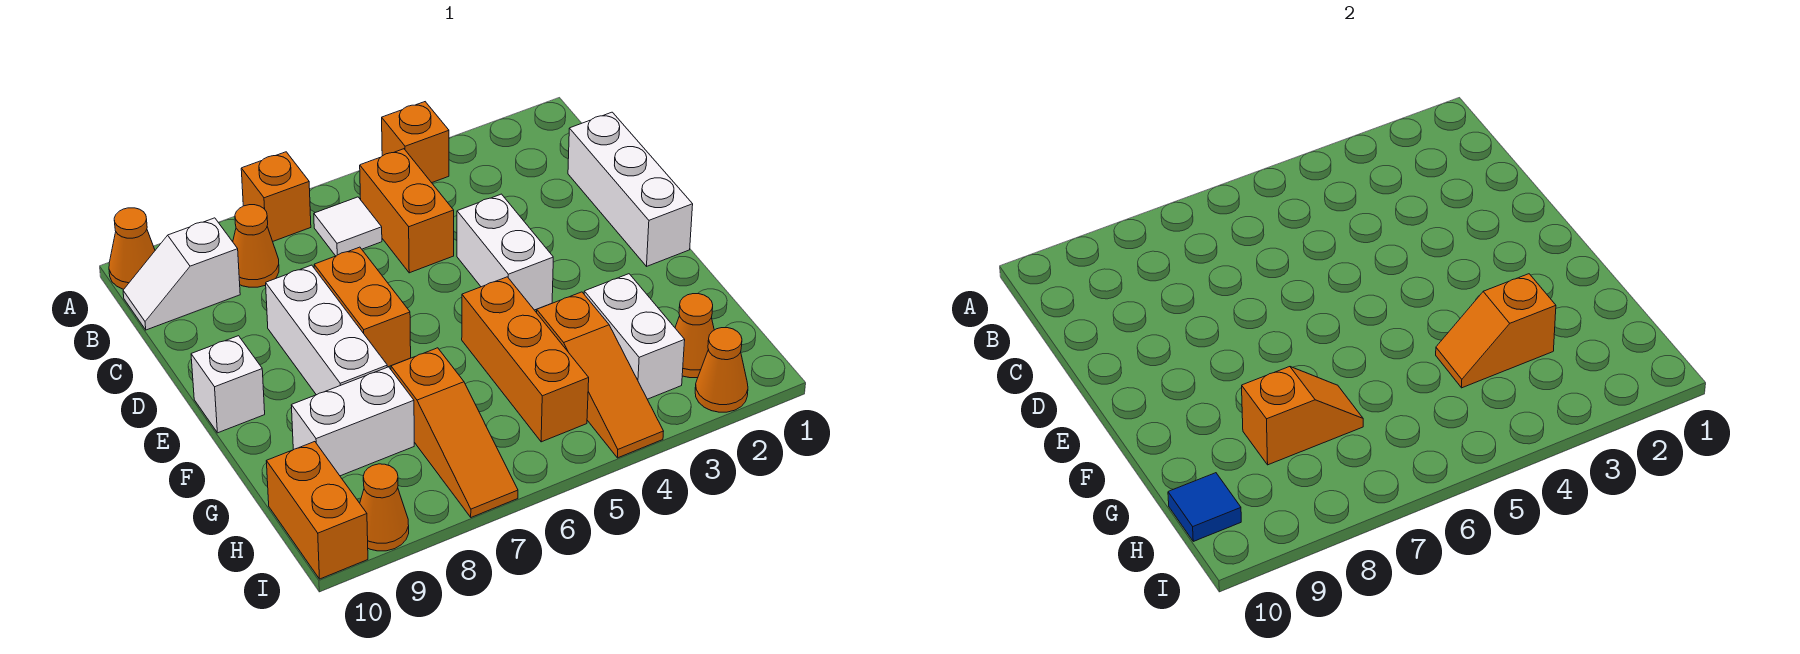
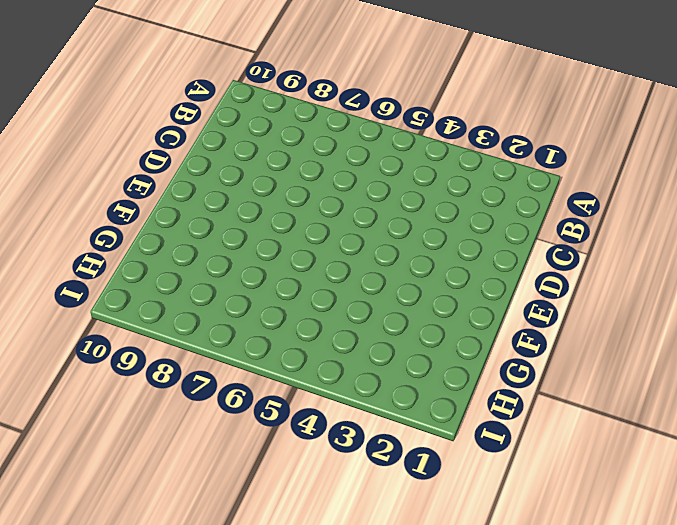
none -> orange 1x1 brick [382,102,449,183]
none -> orange 1x1 brick [241,152,311,241]
none -> orange 1x1 cone [109,208,155,289]

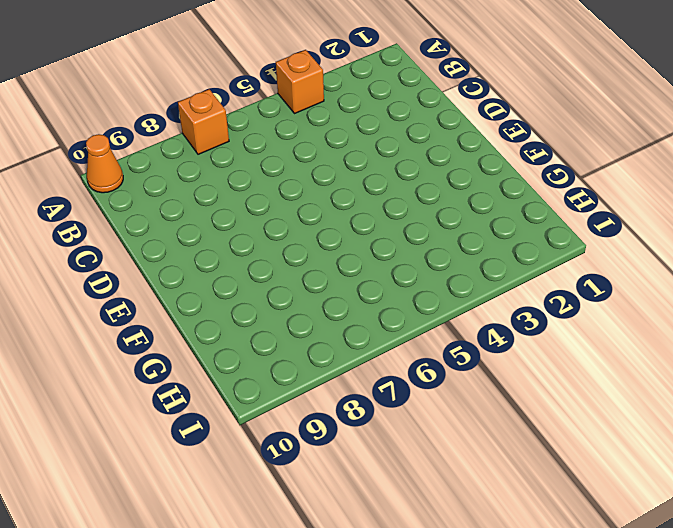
none -> orange 1x2 brick [360,149,454,273]
none -> white 1x1 tile [314,197,382,256]
none -> orange 1x1 cone [233,205,279,287]

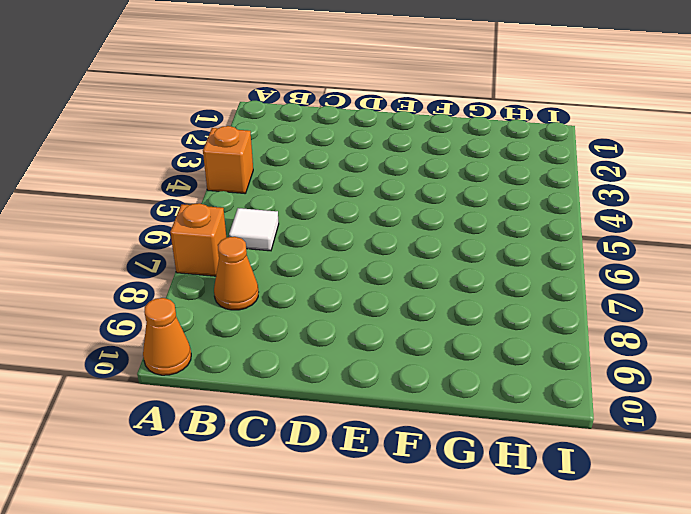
none -> orange 1x2 brick [360,149,454,273]
none -> white 1x2 slope [123,218,240,330]
none -> white 1x3 brick [568,112,693,266]

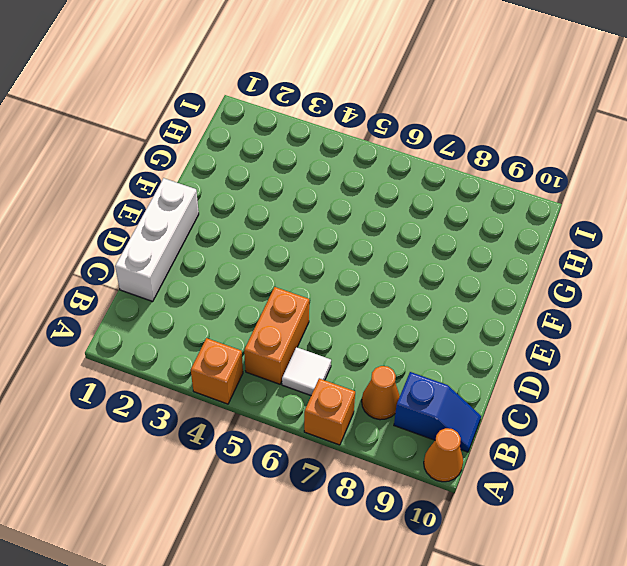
blue 1x2 slope [394,372,481,452] -> white 1x2 slope [123,218,240,330]
none -> white 1x2 brick [457,194,553,310]
none -> orange 1x2 brick [314,247,411,367]
none -> white 1x3 brick [266,265,387,395]

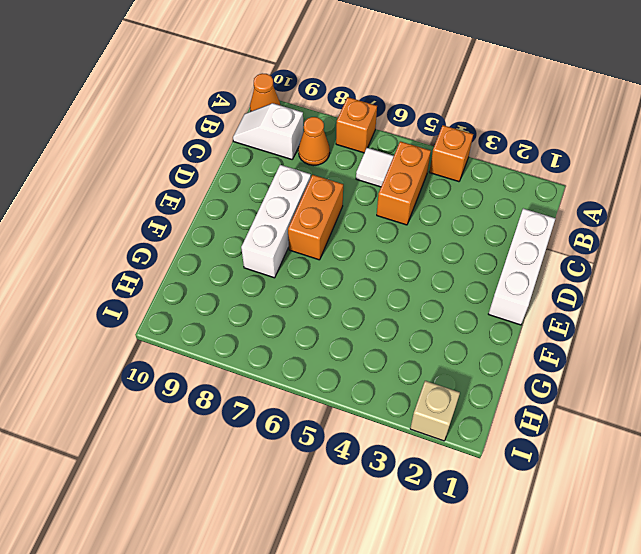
tan 1x1 brick [410,381,460,441] -> orange 1x1 cone [695,328,748,412]
none -> white 1x2 brick [457,194,553,310]
none -> white 1x1 brick [191,336,265,433]
none -> orange 1x3 brick [462,277,589,442]

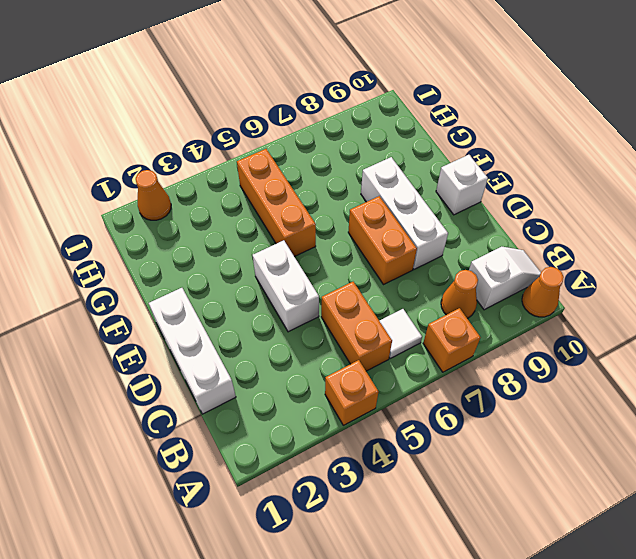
none -> white 1x2 brick [584,274,685,399]
none -> orange 1x3 slope [537,292,664,458]
none -> orange 1x3 slope [391,348,518,517]

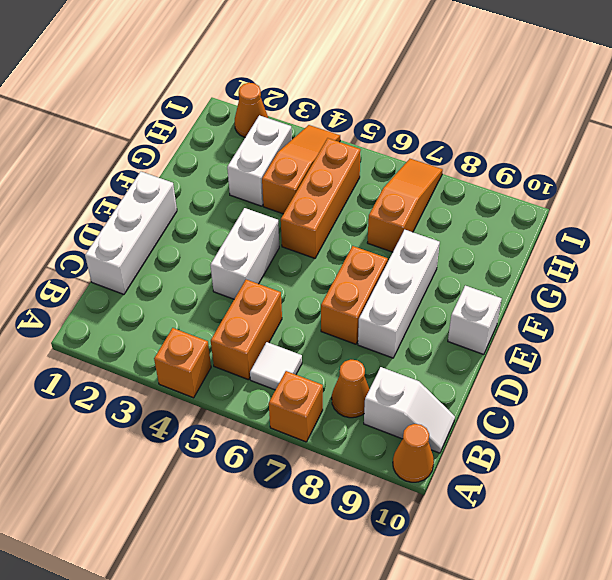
none -> white 1x2 brick [291,367,414,476]
none -> orange 1x1 cone [675,294,714,378]
none -> orange 1x2 brick [266,442,368,579]

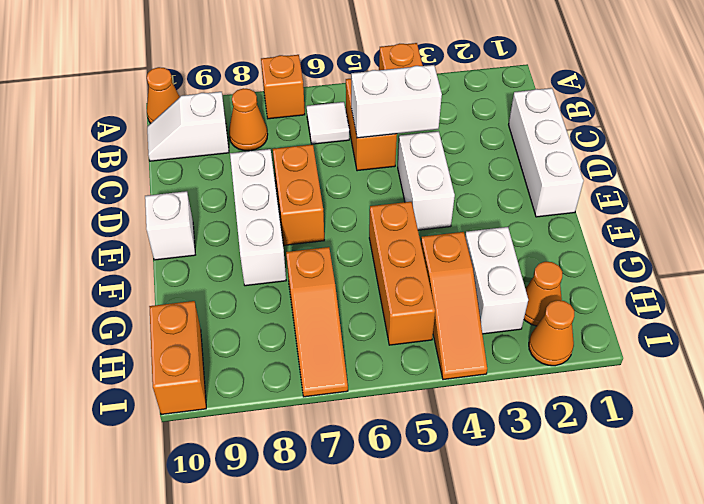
white 1x2 brick [351,65,442,138] -> white 1x2 brick moved to [291,367,414,476]
none -> orange 1x1 cone [360,464,409,551]
none -> orange 1x2 slope [1436,274,1556,388]
none -> orange 1x2 slope [1242,367,1363,465]

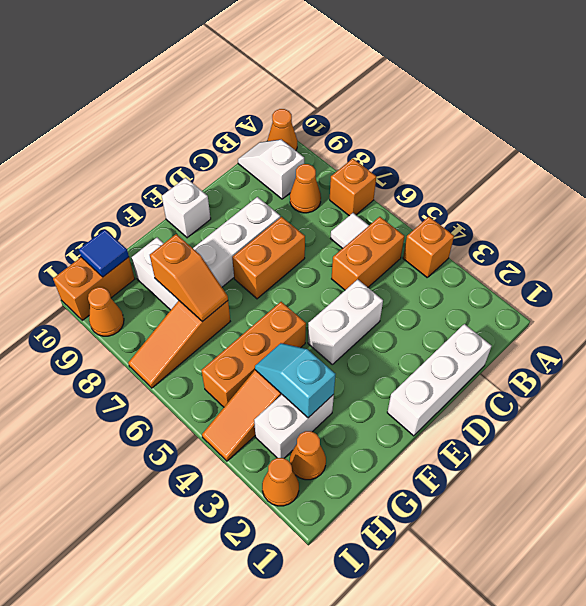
cyan 1x2 slope [255,343,335,418] -> orange 1x2 slope [1436,274,1556,388]

